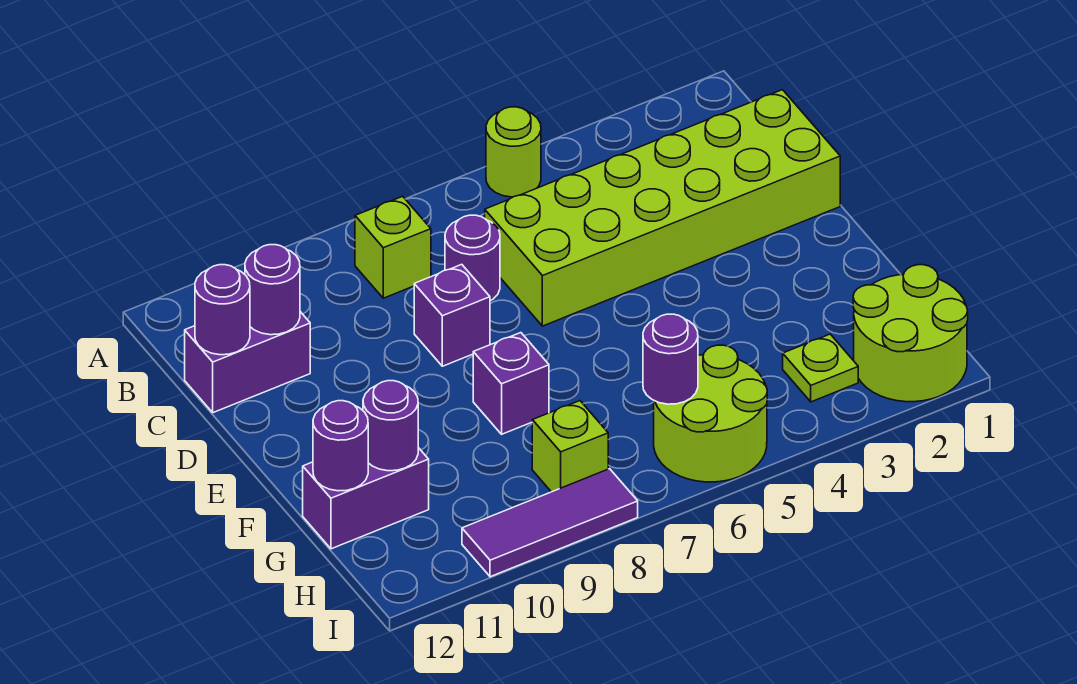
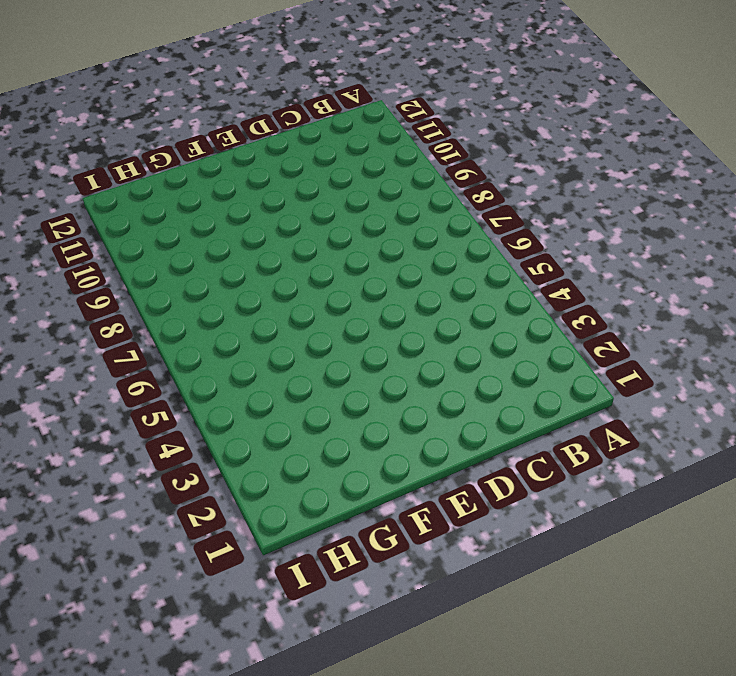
none -> lime 1x1 round brick [486,107,541,197]
none -> lime 1x1 brick [355,196,431,298]
none -> lime 2x6 brick [485,90,840,326]

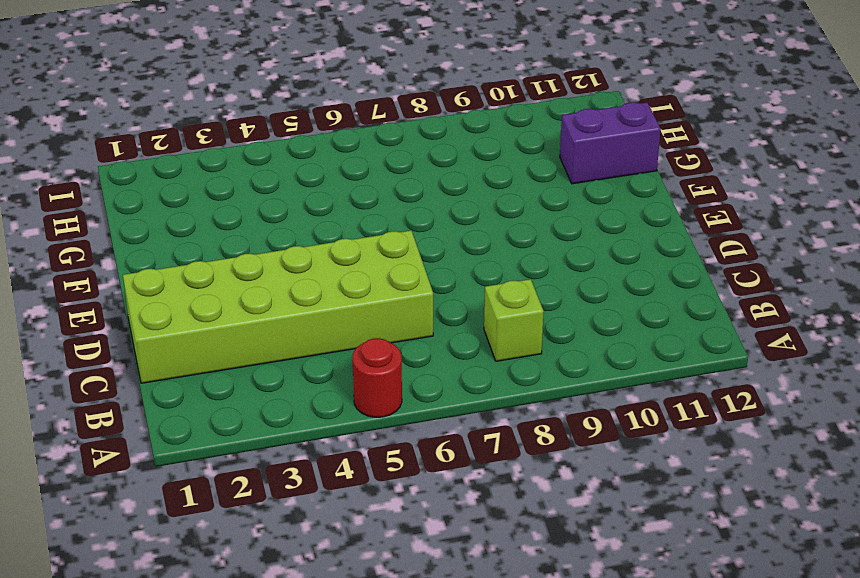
red 1x1 round brick [353,338,402,417] -> lime 1x1 round brick [486,107,541,197]
none -> purple 1x1 round brick [445,215,500,301]
none -> purple 1x2 brick [185,312,310,413]
none -> purple 1x1 brick [414,264,490,366]

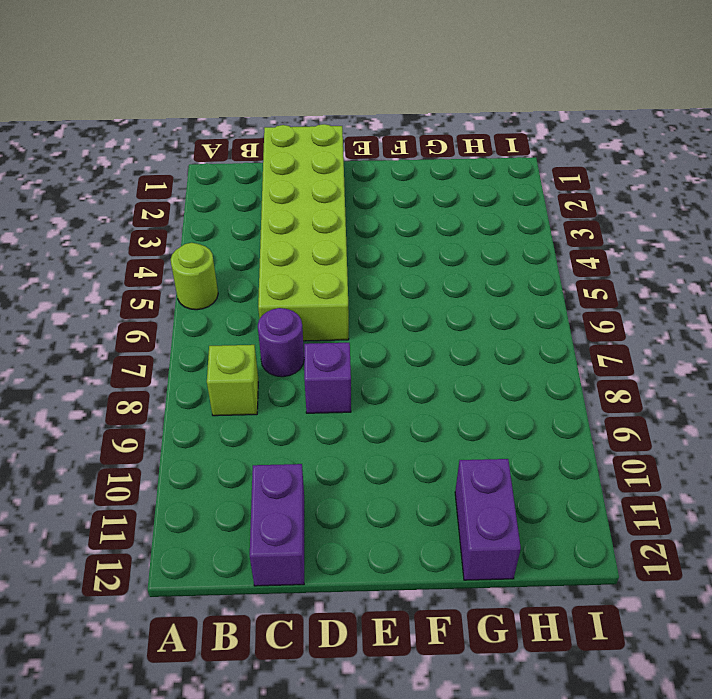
none -> purple 1x1 brick [473,333,549,434]
none -> lime 2x2 round brick [853,265,968,402]
none -> lime 1x1 plate [783,334,858,402]

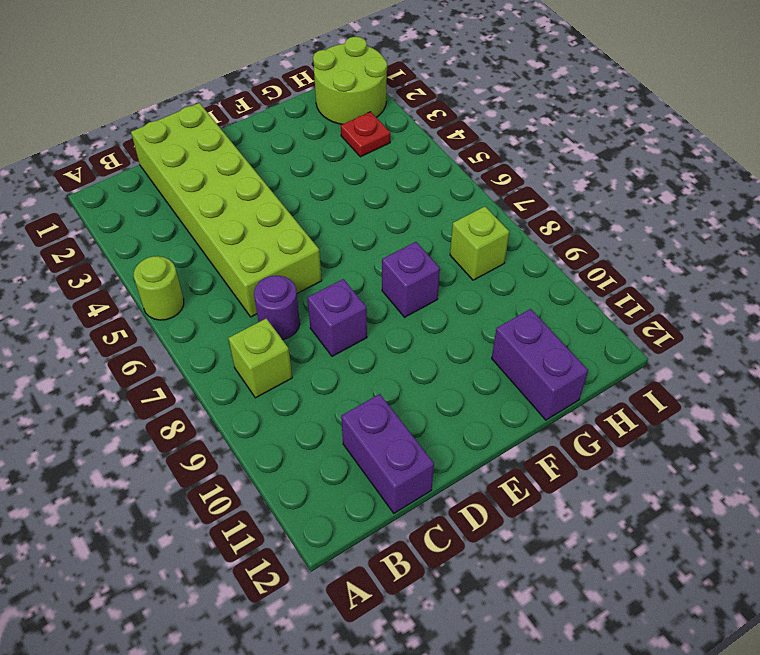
red 1x1 plate [341,112,390,157] -> lime 1x1 plate [783,334,858,402]
none -> lime 2x2 round brick [654,345,767,482]
none -> purple 1x3 tile [462,469,638,577]
none -> purple 1x1 round brick [245,245,300,335]

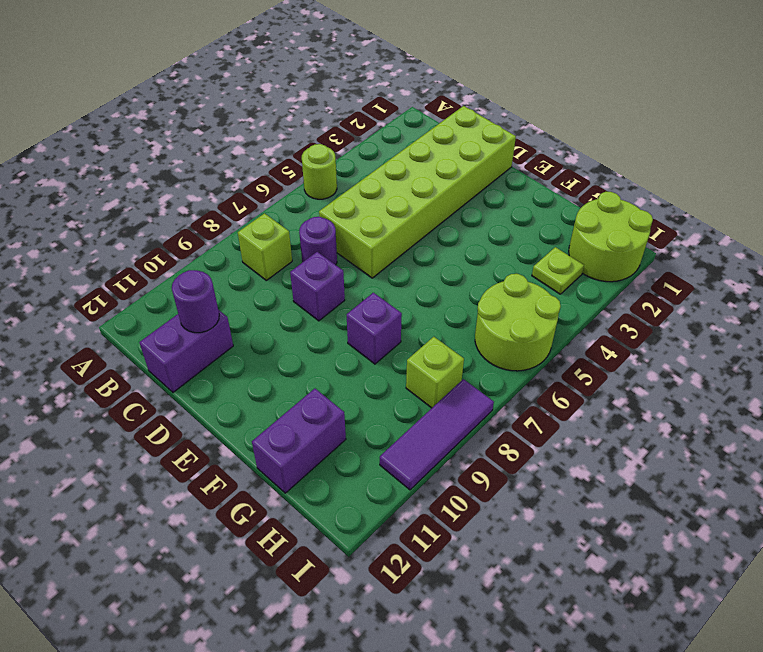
none -> purple 1x1 round brick [195,265,250,355]
none -> purple 1x1 round brick [363,381,418,471]
none -> purple 1x1 round brick [313,401,368,491]

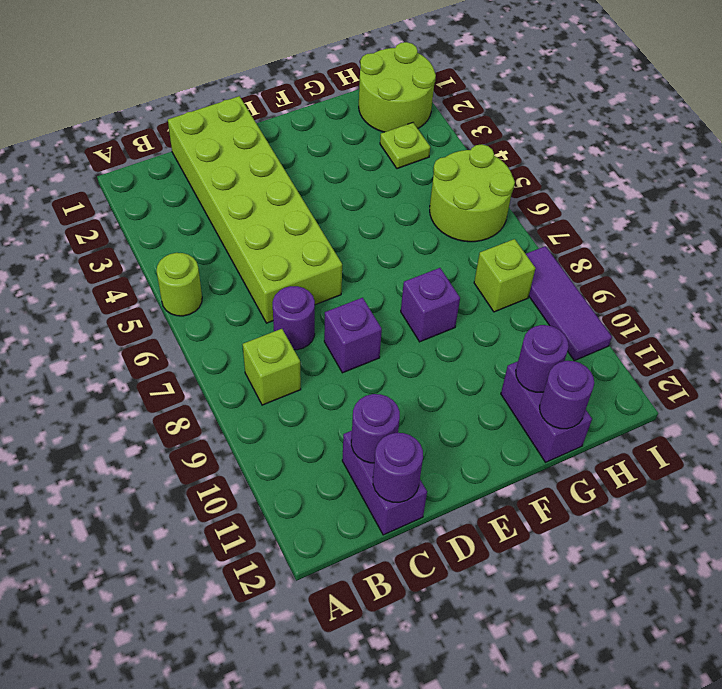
none -> purple 1x1 round brick [643,314,698,404]

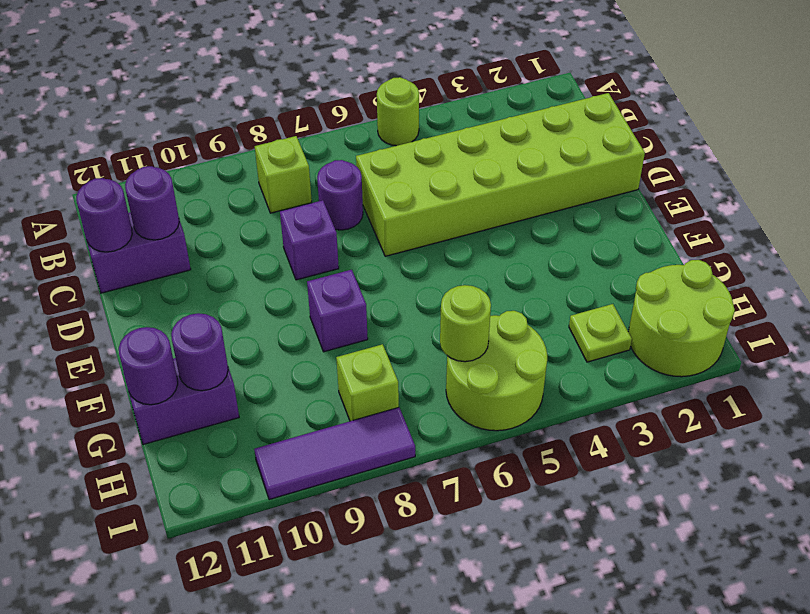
lime 1x1 round brick [440,285,491,362] -> purple 1x1 round brick [643,314,698,404]

